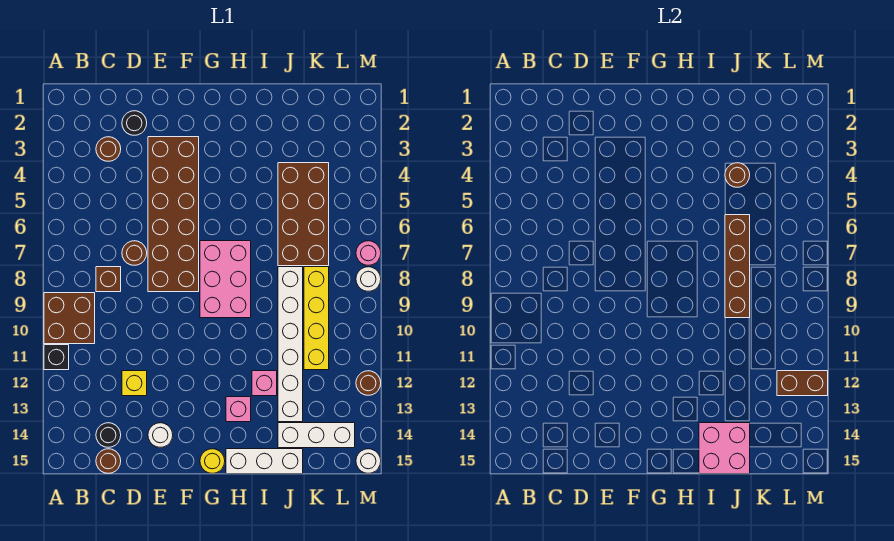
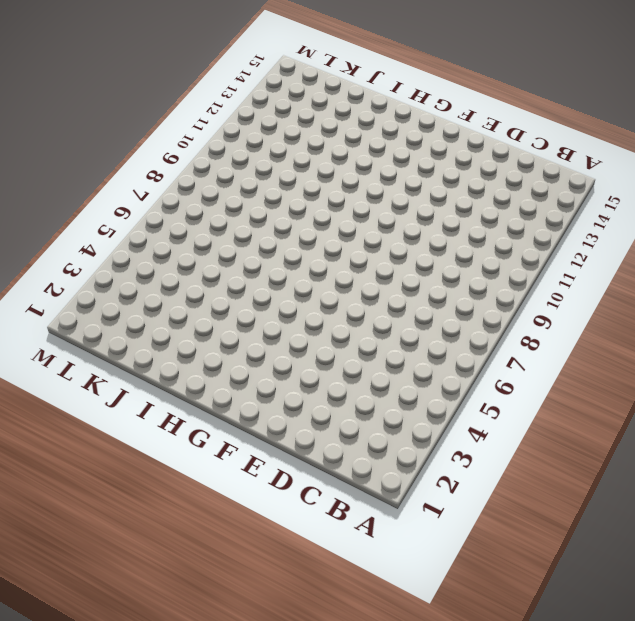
none -> brown 2x2 brick [44,293,95,344]
none -> black 1x1 brick [44,345,69,370]
none -> brown 1x1 round brick [96,137,121,161]

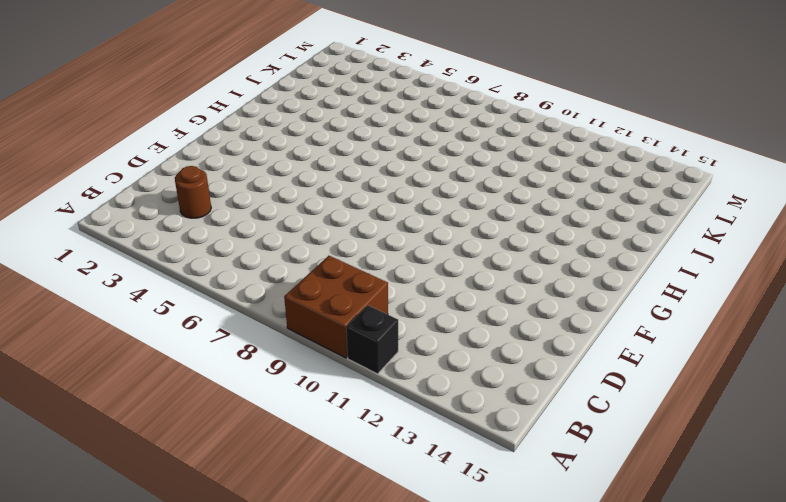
none -> brown 1x1 brick [96,267,121,292]
none -> black 1x1 round brick [96,423,121,447]
none -> brown 1x1 round brick [96,449,121,473]

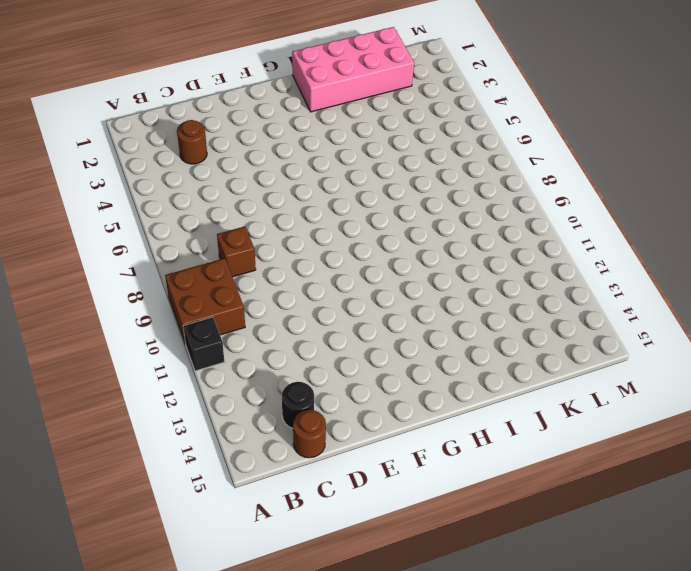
pink 2x4 brick [292,27,414,112] -> none
none -> black 1x1 round brick [122,111,147,135]
none -> brown 1x1 round brick [122,241,147,265]
none -> yellow 1x1 brick [122,371,147,396]

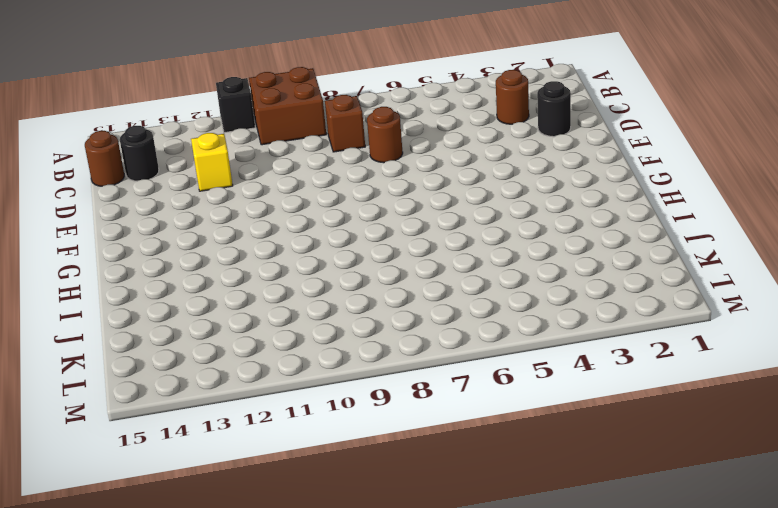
none -> brown 2x6 brick [148,137,199,292]
none -> white 1x1 round brick [148,423,173,447]
none -> pink 2x3 brick [200,241,251,318]

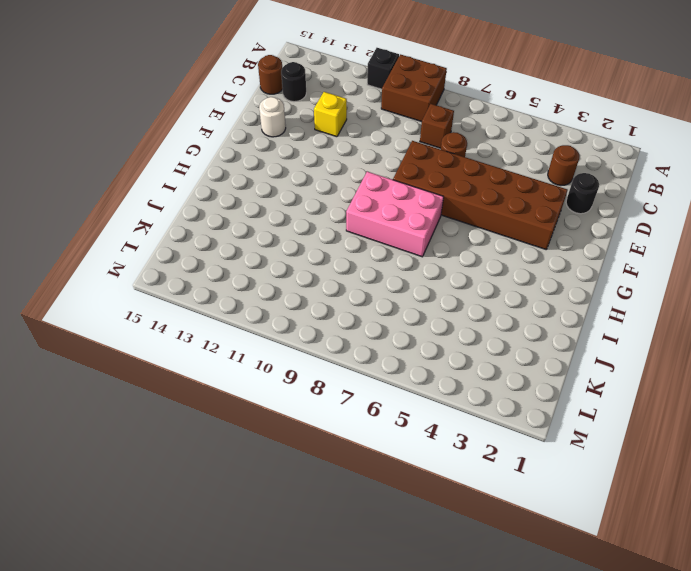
none -> yellow 1x1 round brick [200,449,225,473]
none -> pink 1x1 brick [226,397,251,422]
none -> white 1x3 brick [226,449,303,474]

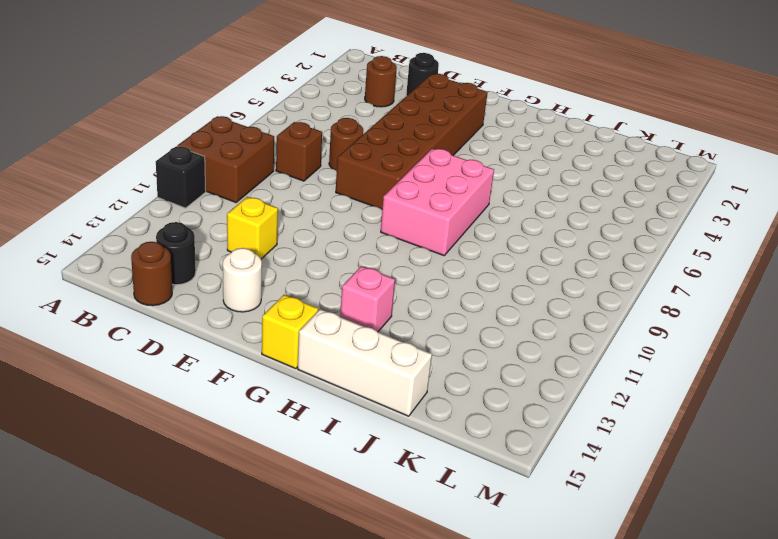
yellow 1x1 brick [262,295,318,369] -> yellow 1x1 round brick [200,449,225,473]
none -> pink 1x1 brick [252,371,277,396]
none -> brown 2x4 brick [278,163,329,266]
none -> white 1x6 brick [278,267,303,422]

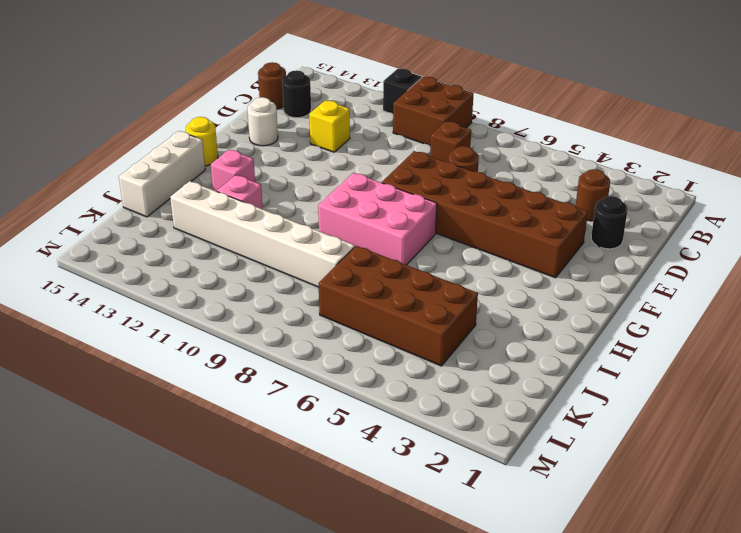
none -> white 1x3 brick [278,423,355,448]
none -> yellow 1x4 brick [304,267,329,370]
none -> pink 1x1 round brick [356,241,381,265]

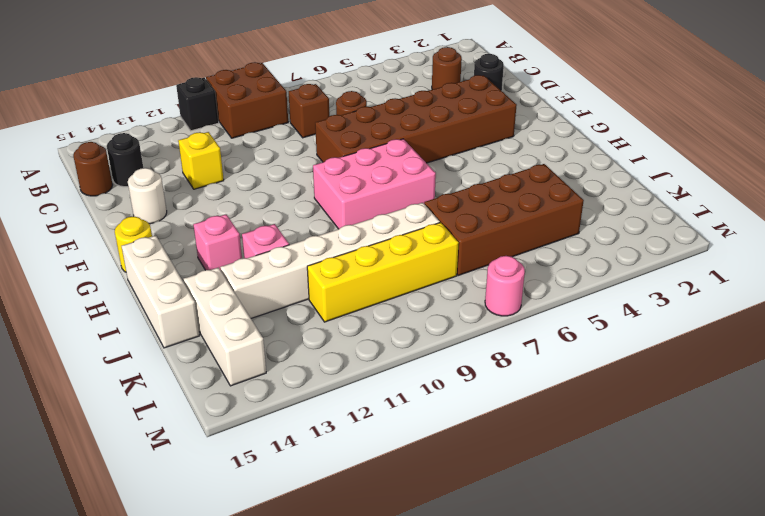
none -> white 1x1 round brick [356,267,381,291]
none -> brown 1x1 round brick [356,371,381,395]
none -> white 1x1 round brick [356,449,381,473]

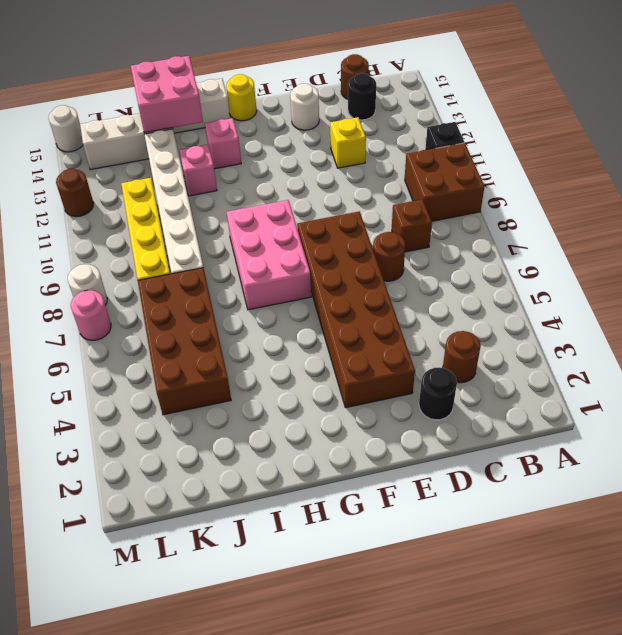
none -> brown 1x1 round brick [725,163,750,187]
none -> brown 1x4 brick [725,215,750,318]
none -> brown 1x2 brick [777,371,828,396]

